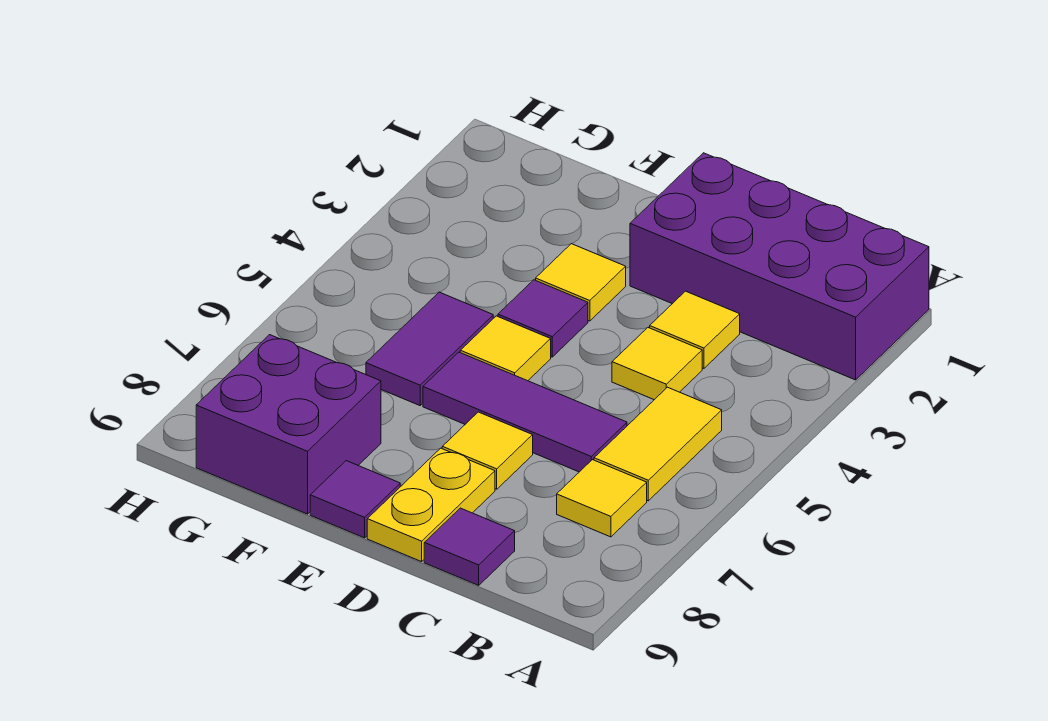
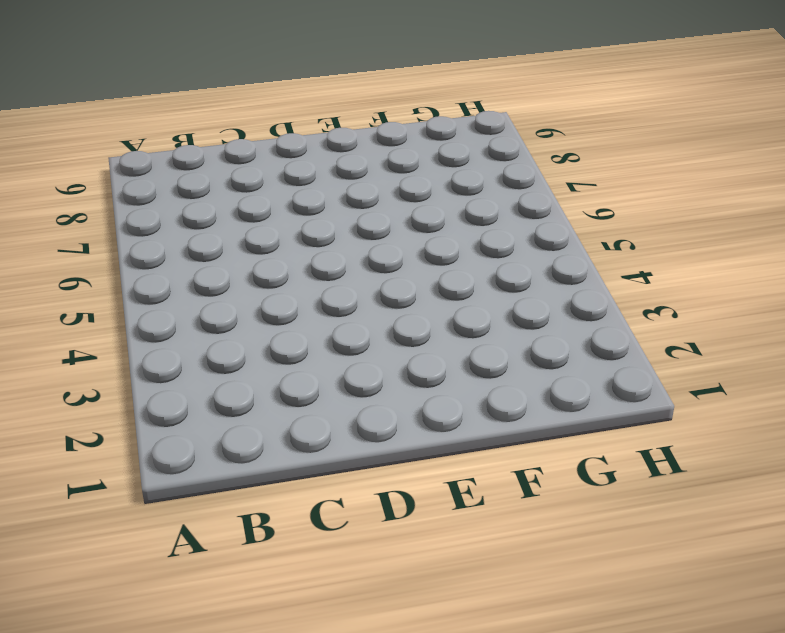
none -> purple 2x4 brick [630,153,929,380]
none -> yellow 1x2 tile [594,387,722,501]
none -> yellow 1x1 tile [557,460,647,537]

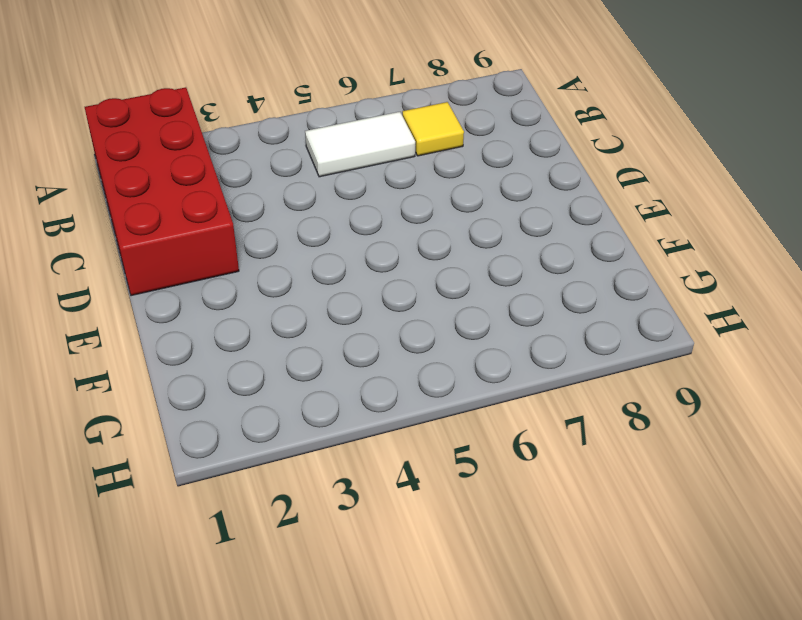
red 2x4 brick [85,87,239,296] -> purple 2x4 brick [630,153,929,380]
white 1x2 tile [305,112,415,177] -> yellow 1x2 tile [594,387,722,501]
none -> yellow 1x1 tile [650,291,740,368]
none -> yellow 1x1 tile [612,327,702,400]
none -> purple 1x3 tile [423,352,627,472]

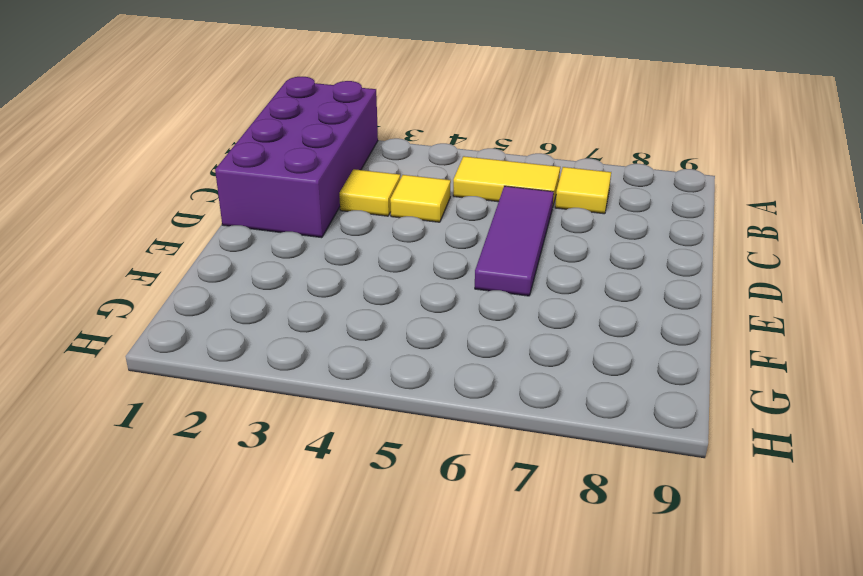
none -> purple 1x1 tile [424,508,515,585]
none -> yellow 1x1 tile [442,412,533,489]
none -> yellow 1x2 plate [367,448,495,562]

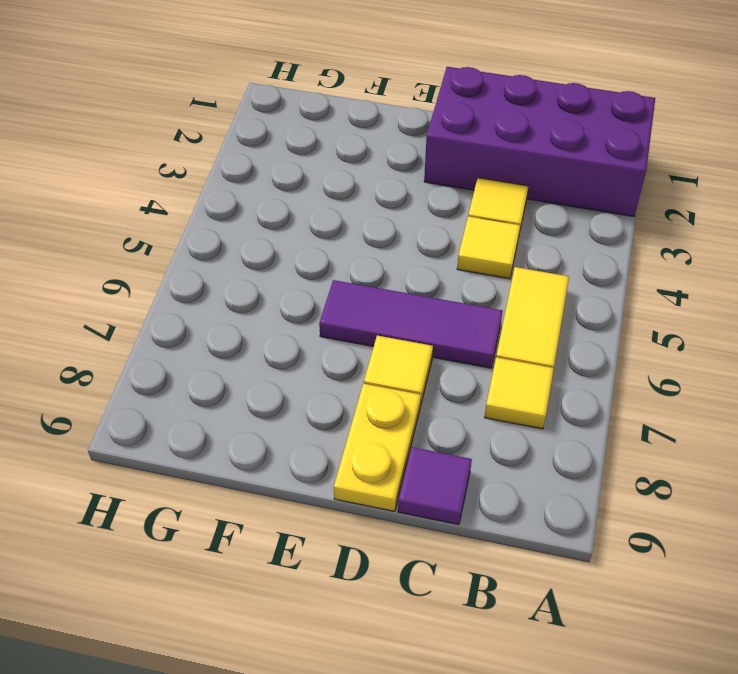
none -> yellow 1x1 tile [536,244,626,321]
none -> purple 1x1 tile [498,280,588,357]
none -> yellow 1x1 tile [460,316,551,381]

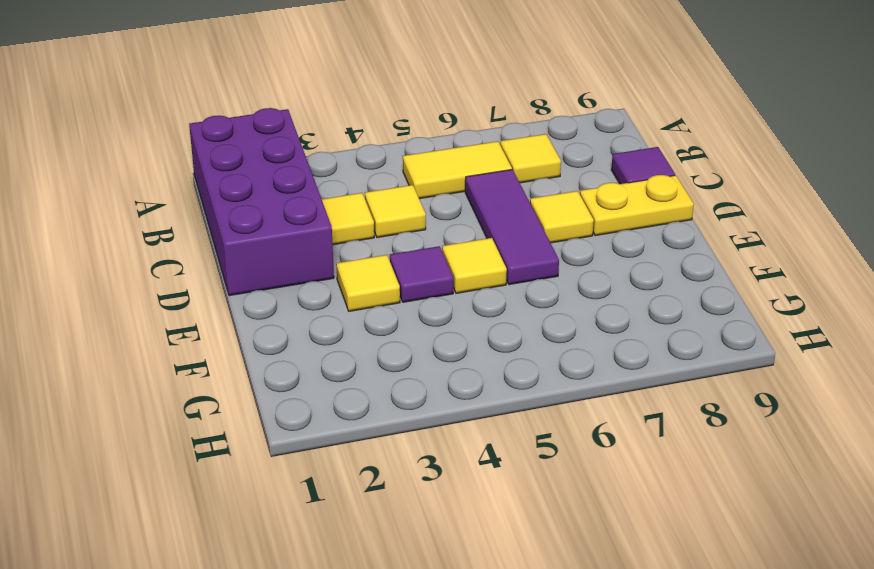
none -> purple 1x1 tile [310,461,400,538]
none -> purple 1x2 tile [366,292,493,406]
none -> purple 2x2 brick [196,335,381,514]

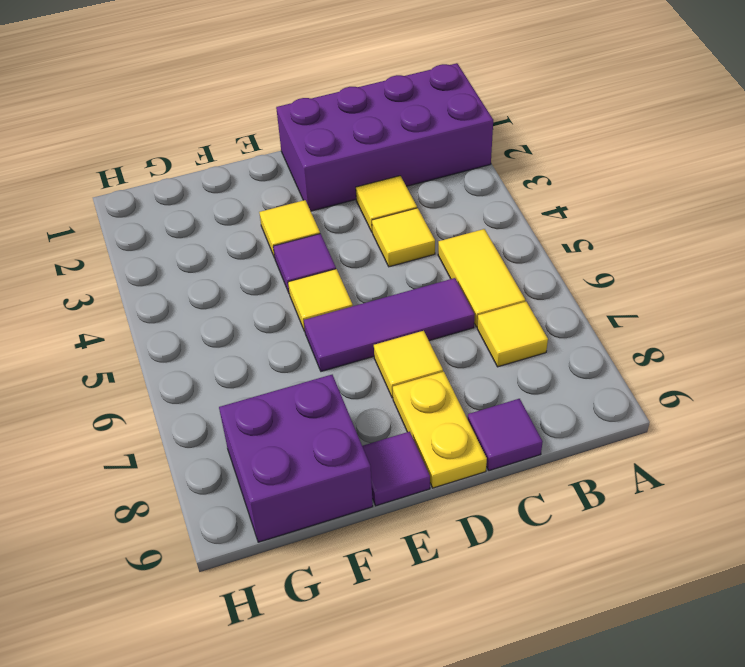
none -> purple 1x2 tile [366,292,493,406]

